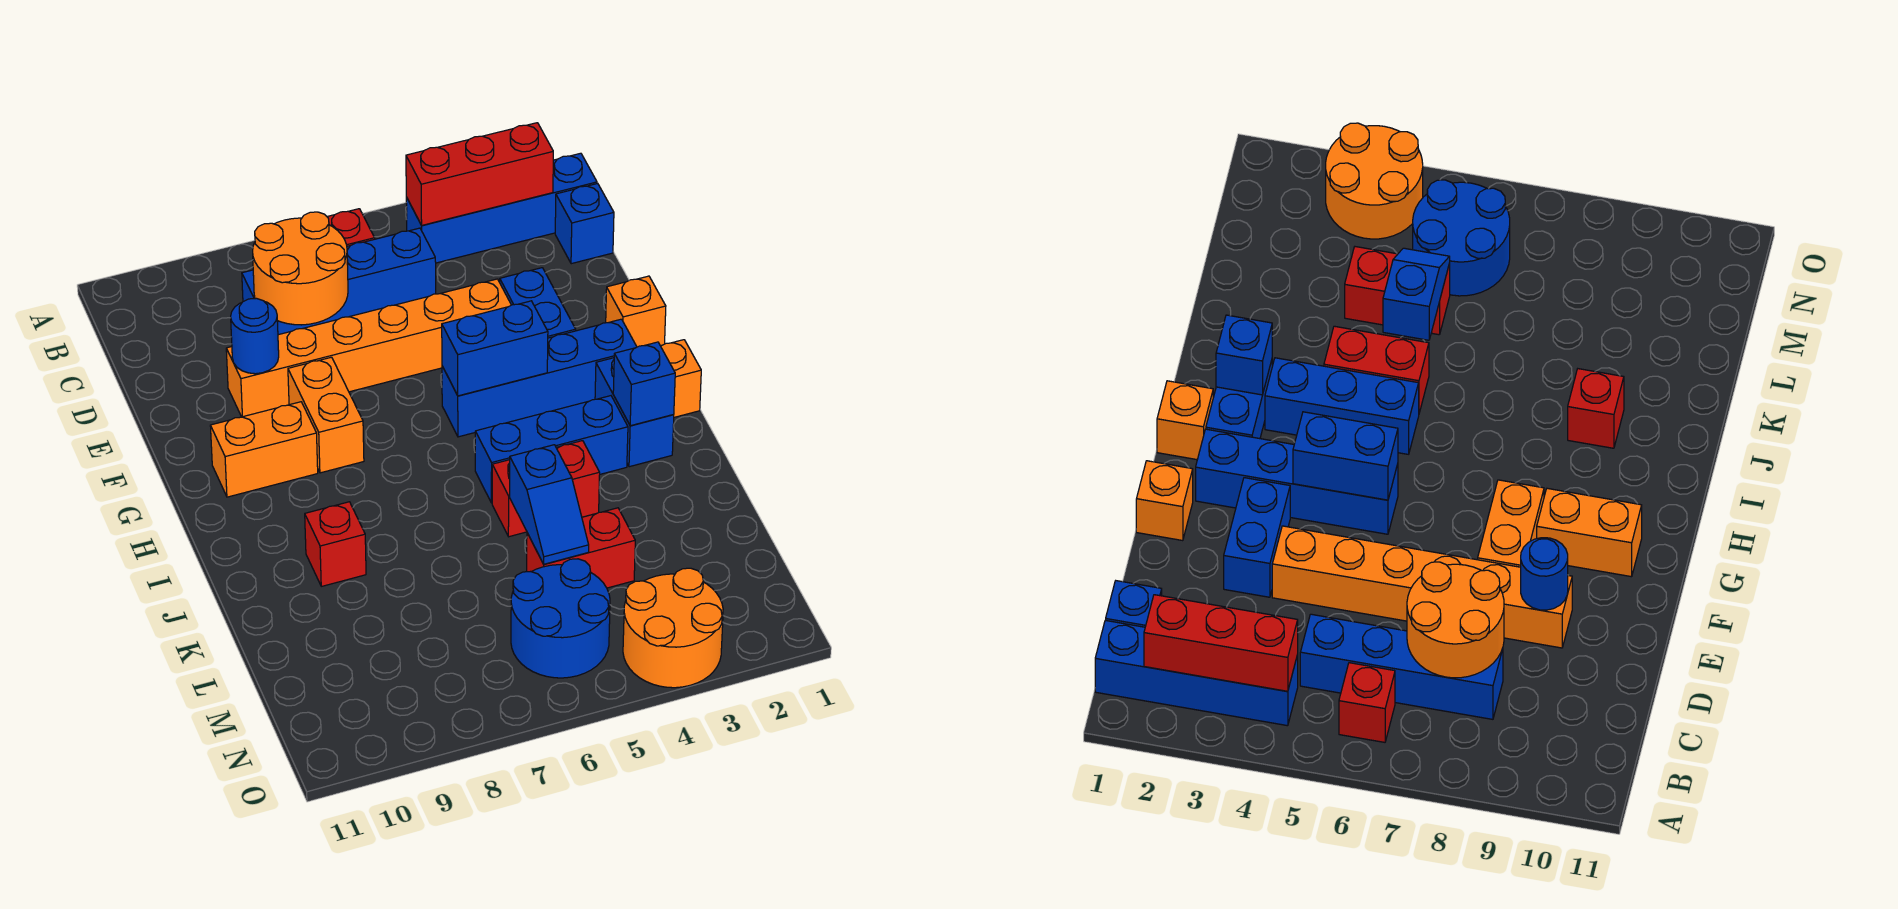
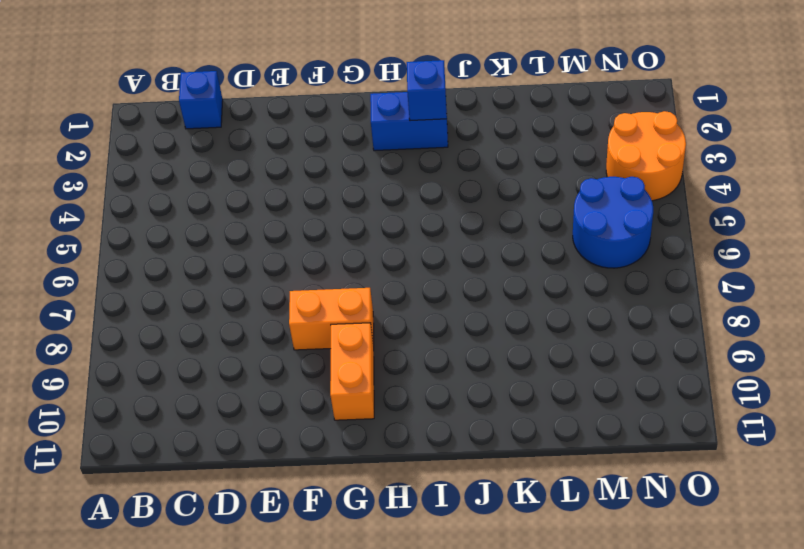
none -> blue 1x4 brick [406,153,597,263]
none -> red 1x1 brick [327,209,375,246]
none -> blue 1x4 brick [242,228,436,335]

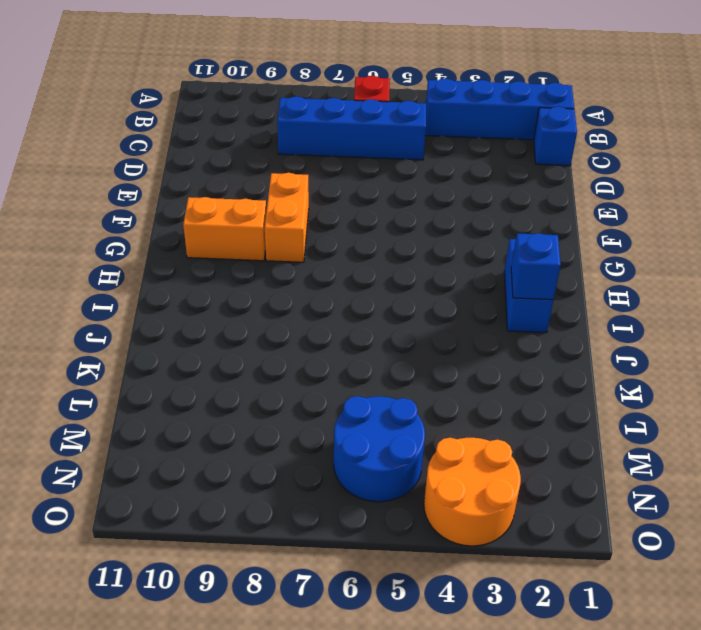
none -> blue 1x2 brick [500,268,576,338]
none -> orange 1x6 brick [226,279,511,417]
none -> orange 1x1 brick [606,276,666,347]

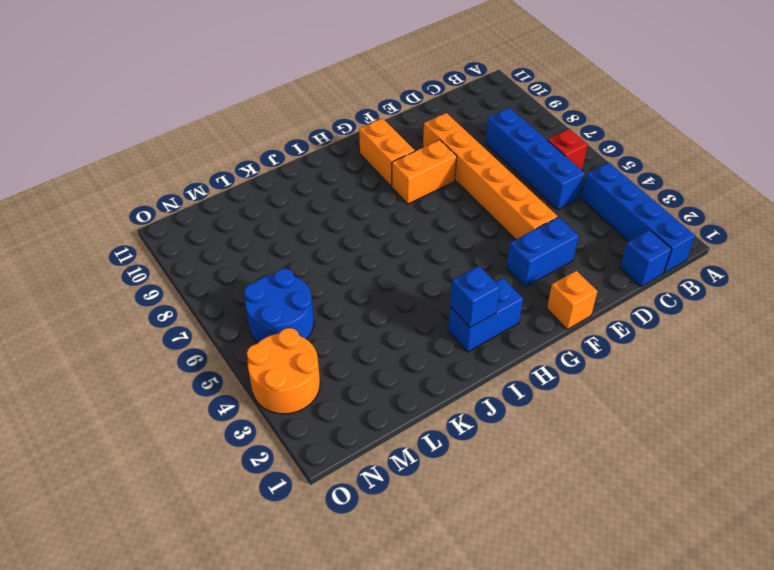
none -> blue 1x4 brick [442,319,637,437]
none -> orange 1x1 brick [661,340,701,417]
none -> blue 1x3 brick [475,396,628,503]

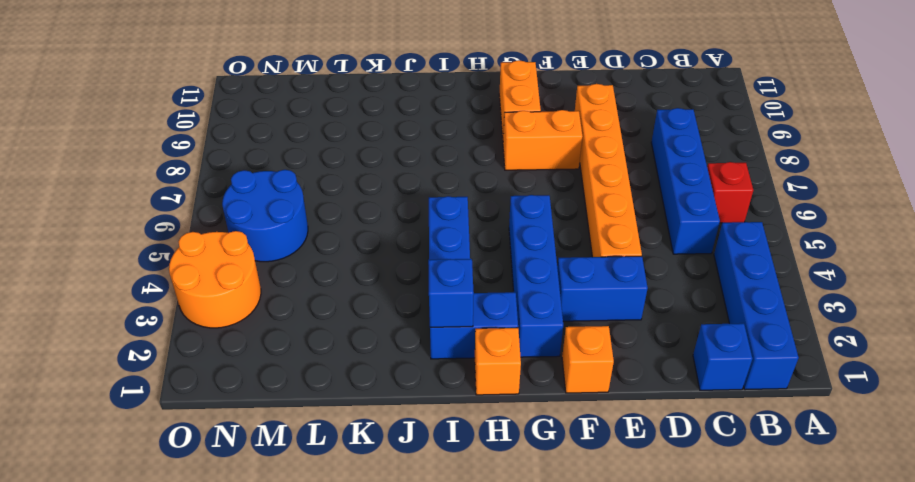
none -> red 1x2 brick [492,441,600,537]
none -> red 1x1 brick [305,502,366,586]
none -> red 1x2 brick [527,508,635,588]

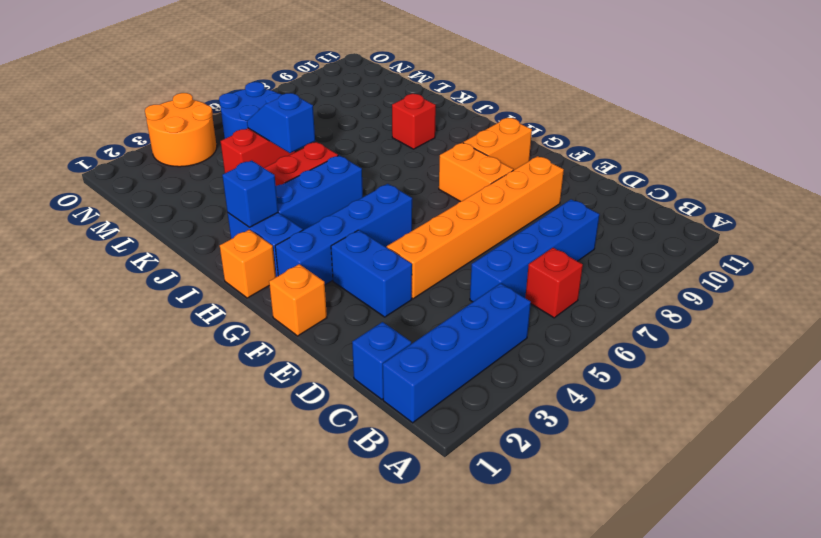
none -> red 1x3 brick [406,123,553,225]
none -> orange 2x2 round brick [253,212,348,325]
none -> blue 1x1 round brick [231,298,279,374]

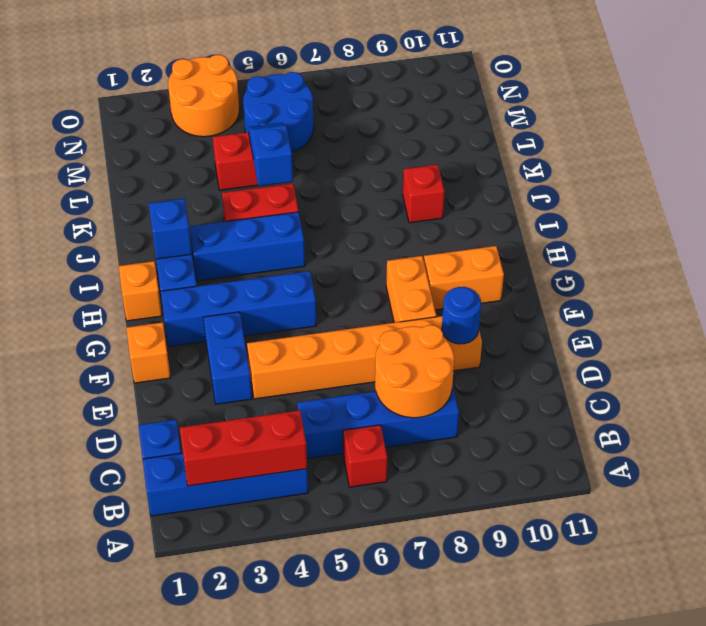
none -> blue 1x2 brick [442,301,548,396]

